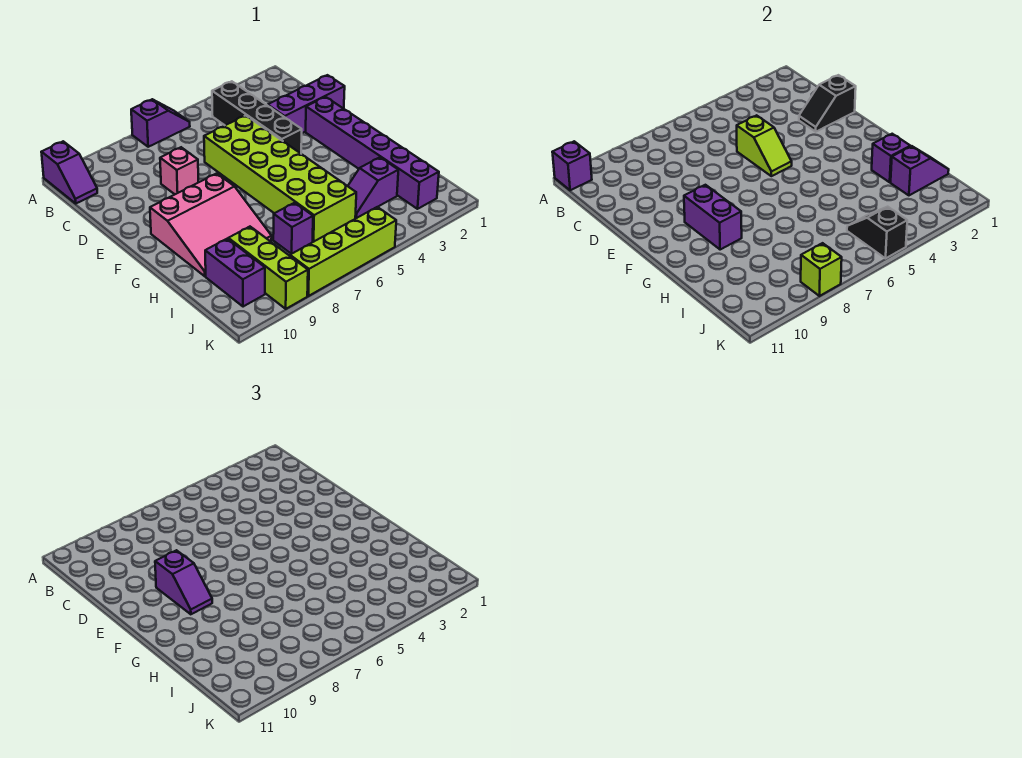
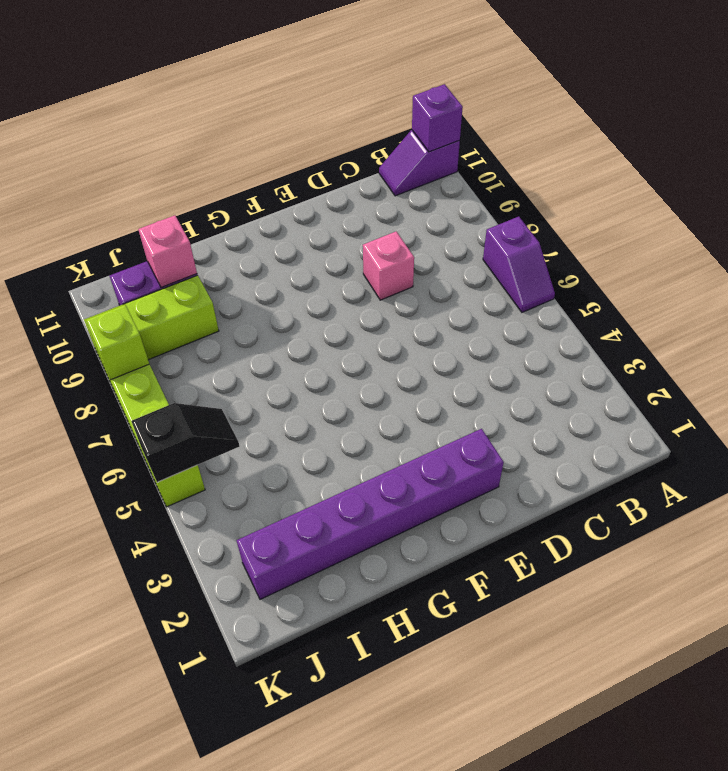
pink 1x1 brick [138,215,197,287] -> none
none -> black 1x4 brick [212,81,302,153]
none -> purple 1x3 brick [268,75,345,133]
none -> lime 2x6 brick [204,115,356,242]

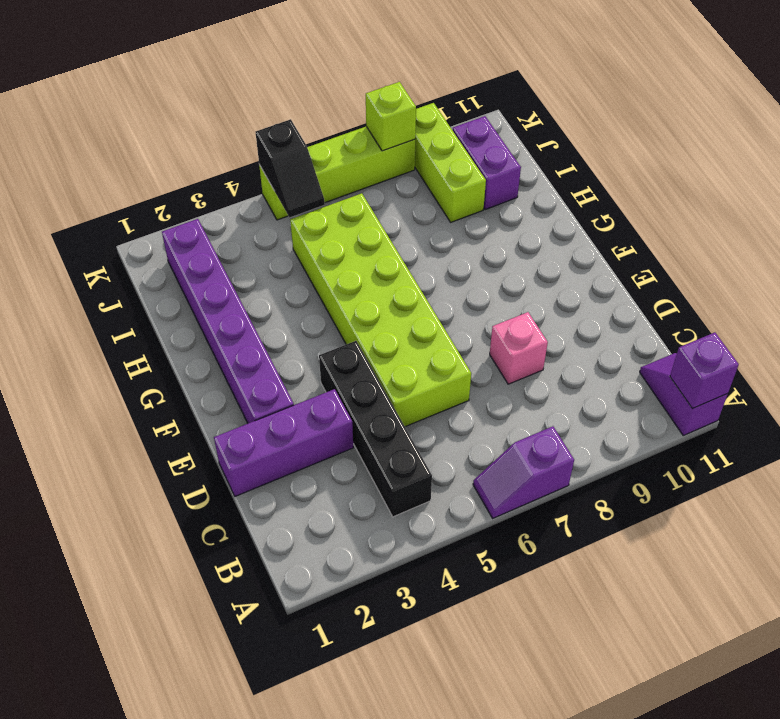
none -> pink 3x3 slope [150,173,272,276]
none -> purple 1x2 slope [348,157,398,218]
none -> purple 1x1 brick [273,203,313,254]

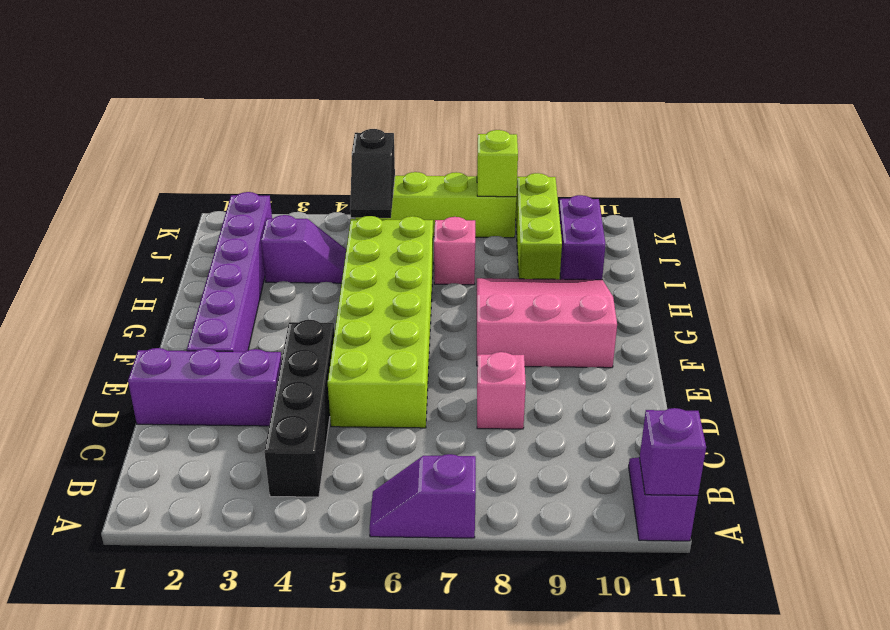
pink 1x1 brick [434,217,475,285] -> purple 1x1 brick [273,203,313,254]
none -> black 1x2 slope [799,75,856,132]
none -> lime 1x2 slope [737,115,792,176]
none -> purple 1x2 brick [684,185,742,250]

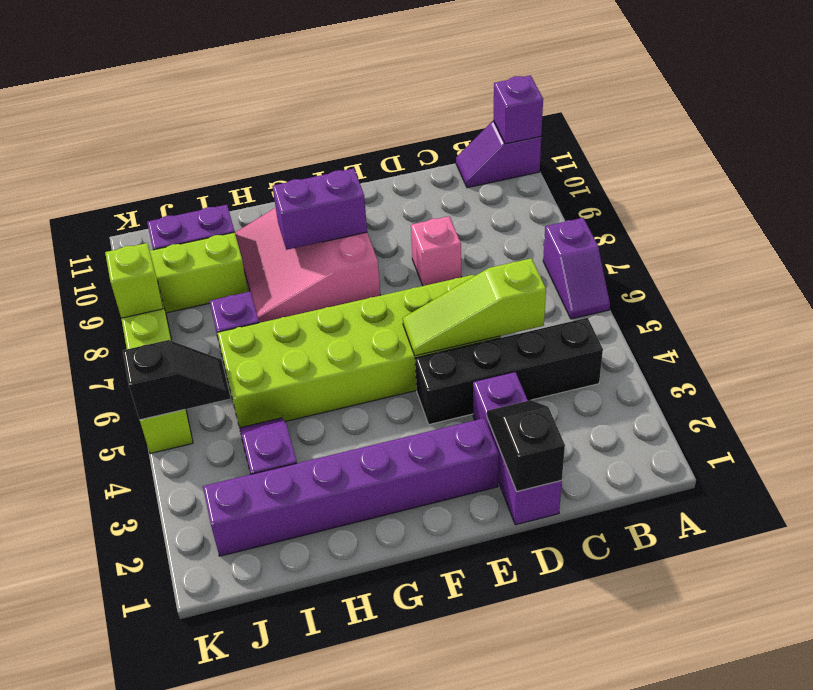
lime 1x3 slope [403,258,546,356] -> lime 1x2 slope [737,115,792,176]
none -> purple 1x1 brick [872,134,910,182]
none -> purple 1x2 slope [891,146,949,195]
none -> purple 1x2 slope [155,550,212,614]

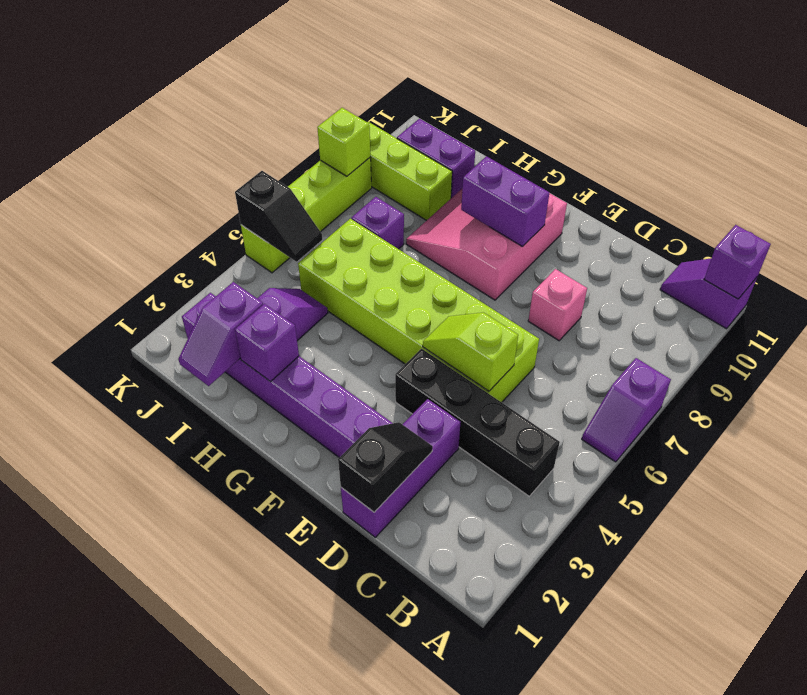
none -> purple 1x2 slope [155,550,212,614]

